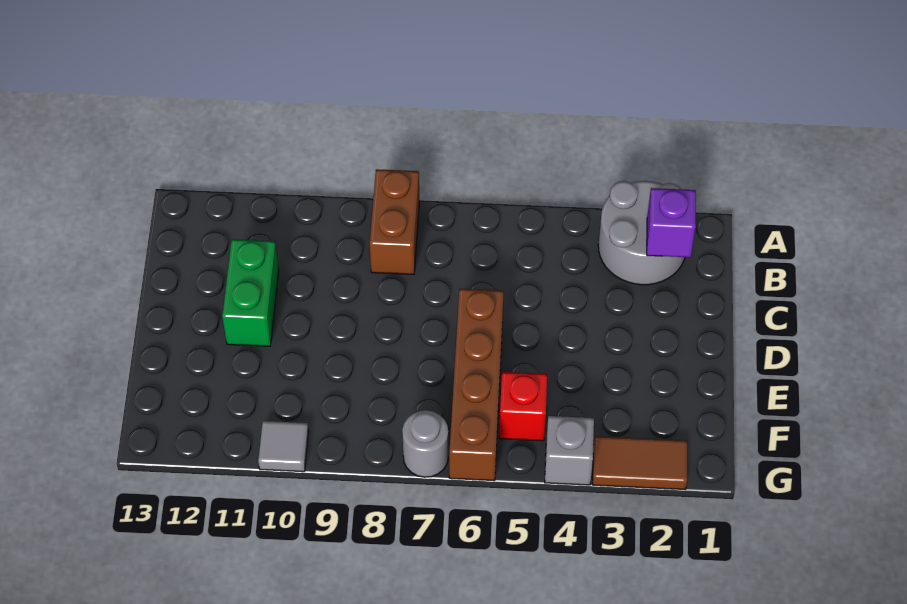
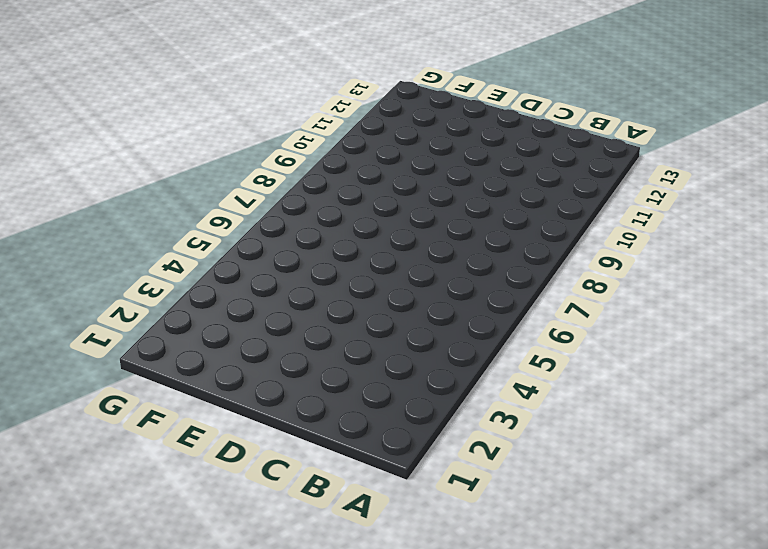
none -> grey 2x2 round brick [598,181,685,285]
none -> brown 1x2 brick [370,169,420,275]

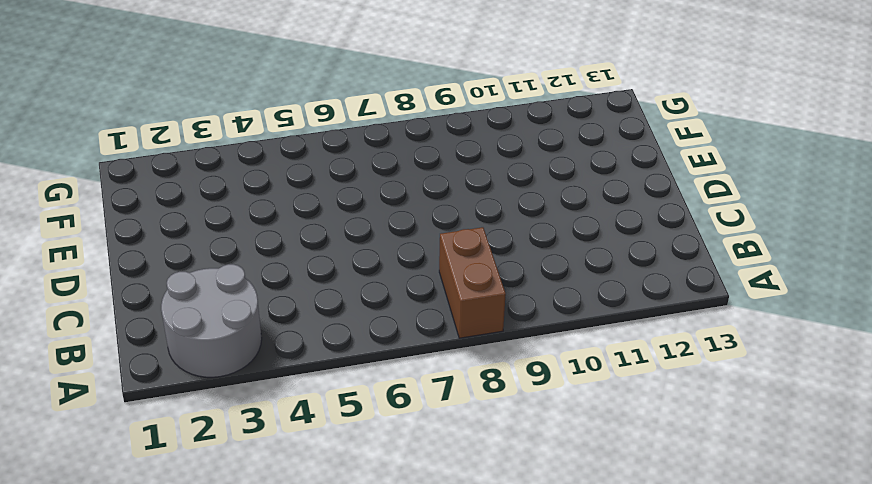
none -> green 1x2 brick [222,239,279,346]
none -> brown 1x4 brick [449,289,504,481]

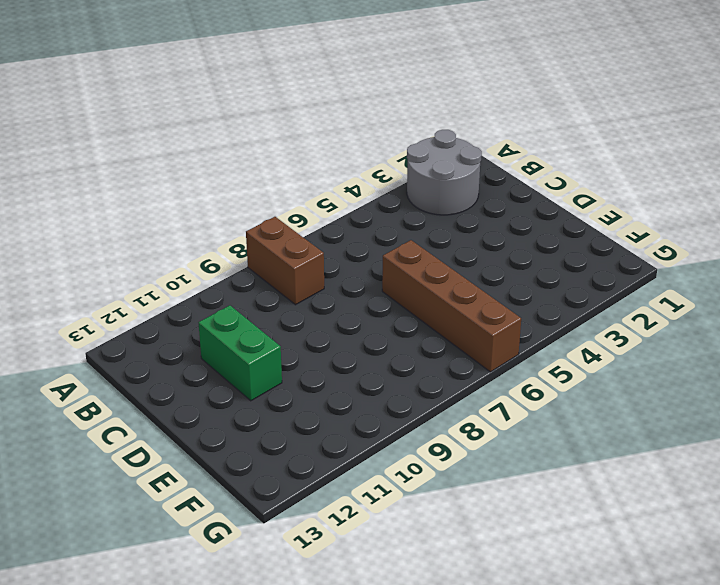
none -> red 1x1 brick [499,372,547,441]
none -> brown 1x2 tile [592,436,687,489]

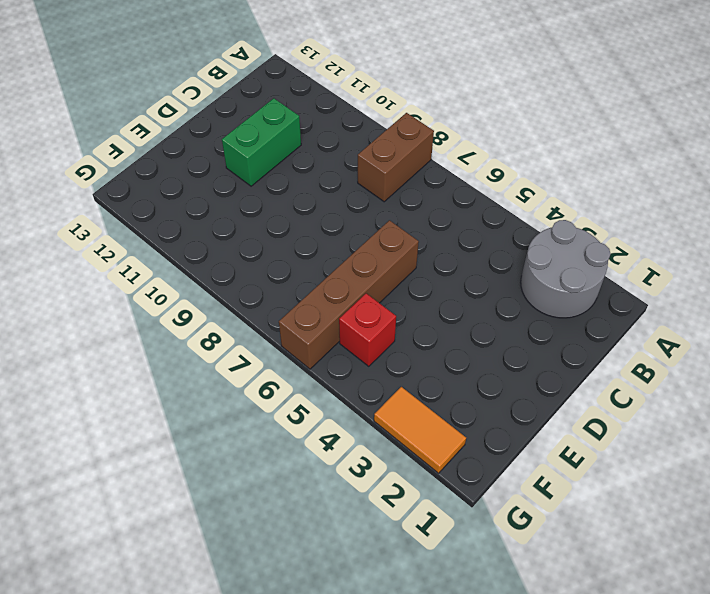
orange 1x2 tile [374,387,466,473] -> brown 1x2 tile [592,436,687,489]
none -> grey 1x1 brick [545,416,594,485]
none -> grey 1x1 round brick [402,410,448,477]

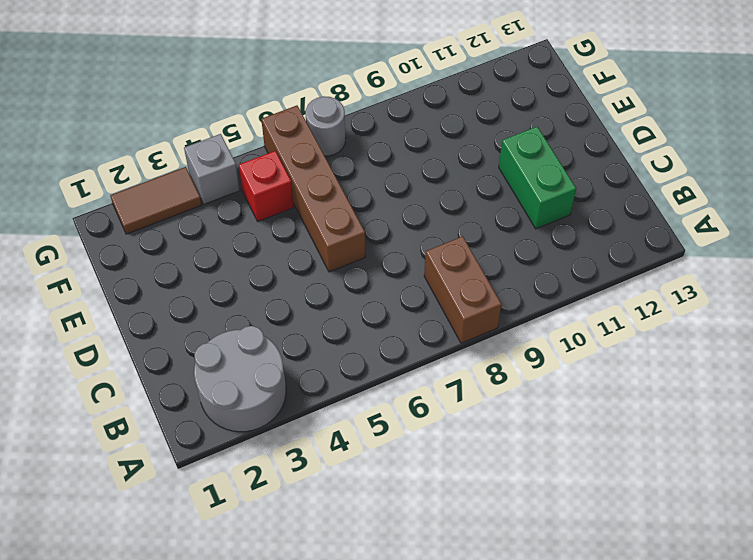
none -> grey 1x1 tile [258,421,309,472]
none -> purple 1x1 brick [647,188,696,257]

